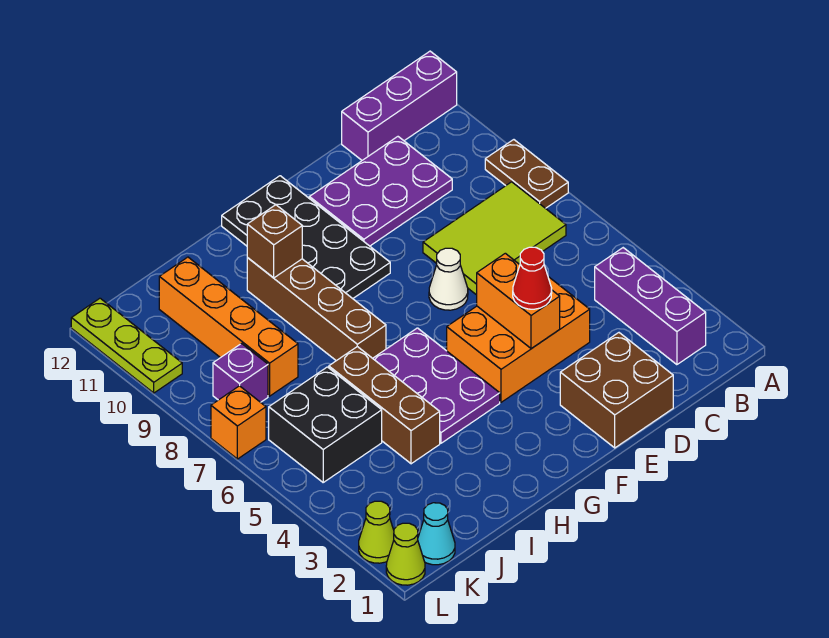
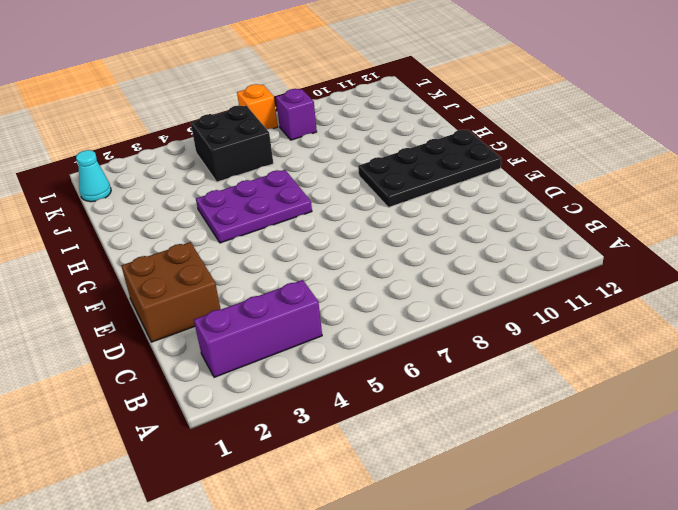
none -> brown 1x2 plate [485,140,568,208]
none -> purple 1x3 brick [342,51,457,160]
none -> lime 2x3 tile [423,182,566,295]

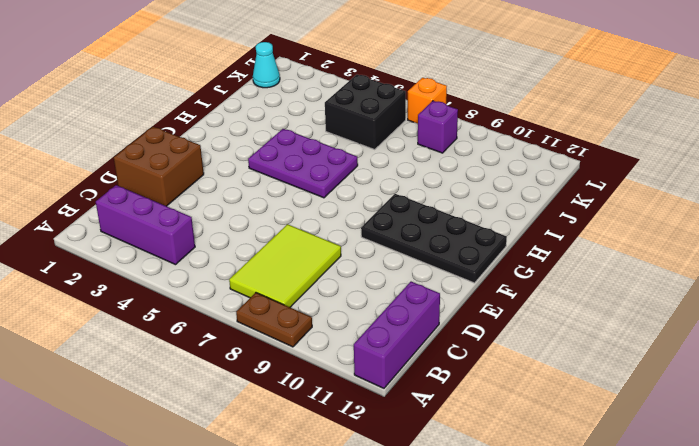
none -> purple 2x3 plate [309,137,452,246]
none -> orange 2x3 brick [447,277,590,402]
none -> white 1x1 cone [429,248,468,310]

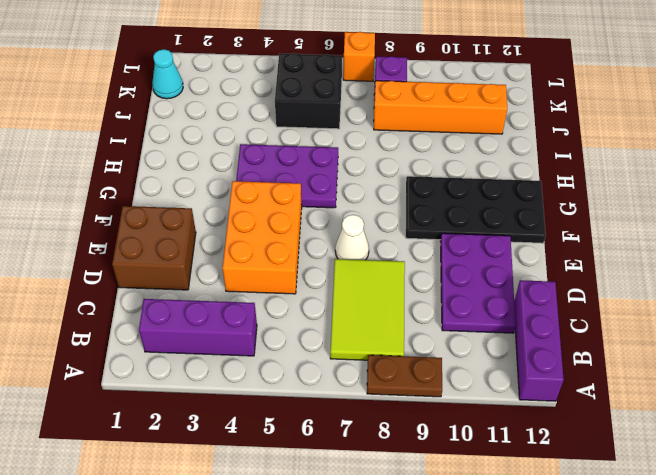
none -> brown 1x4 brick [247,258,386,361]
none -> brown 1x3 brick [329,347,440,464]
none -> lime 1x1 cone [386,523,425,585]

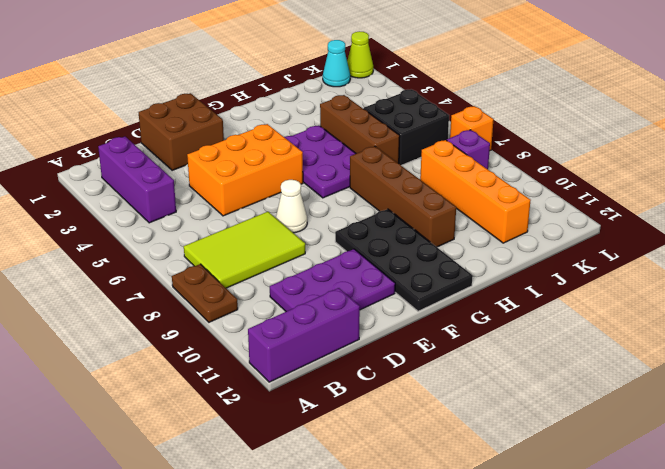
none -> lime 1x1 cone [359,501,394,563]
none -> lime 1x3 plate [71,298,182,393]
none -> orange 1x2 brick [477,253,560,349]

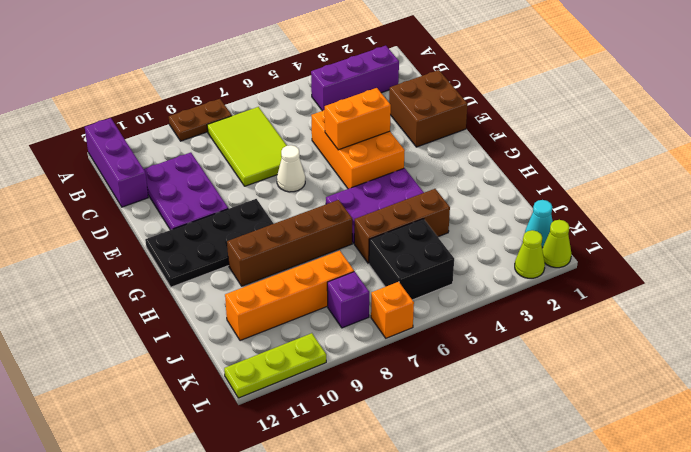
none -> brown 1x1 brick [247,205,302,278]
none -> red 1x1 cone [513,247,552,309]

